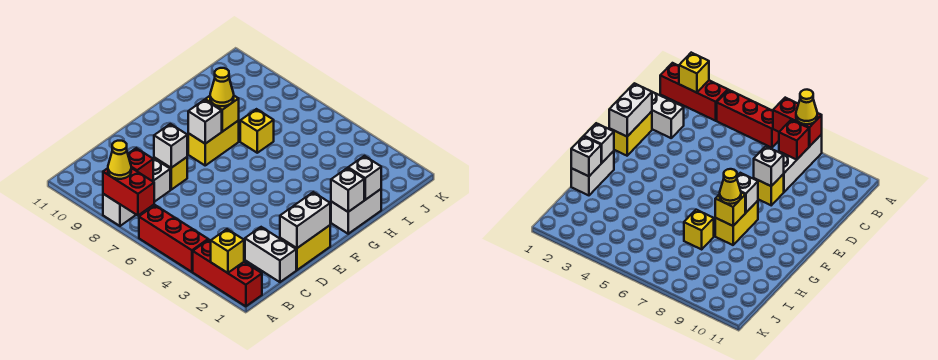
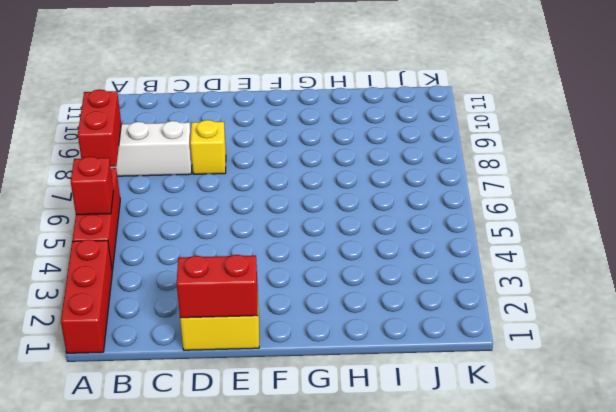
red 1x1 brick [71,156,114,215] -> red 1x1 brick moved to [128,148,153,181]
red 1x2 brick [177,255,258,318] -> white 1x2 brick [280,192,330,248]
none -> white 1x2 brick [245,227,296,282]
none -> yellow 1x2 brick [188,121,239,165]
none -> white 1x2 brick [331,189,381,234]

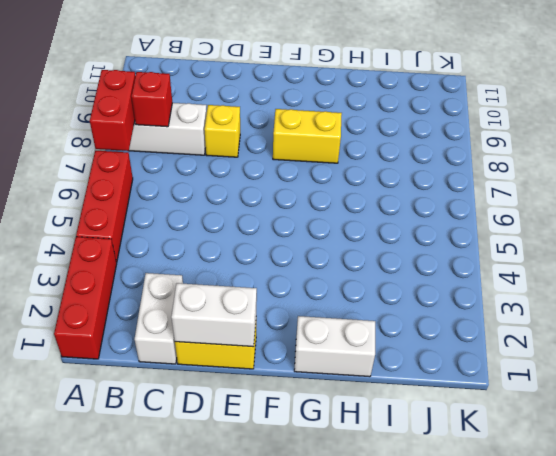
none -> yellow 1x1 brick [240,109,274,153]
none -> yellow 1x1 brick [211,229,244,273]
none -> white 1x1 brick [154,124,187,168]

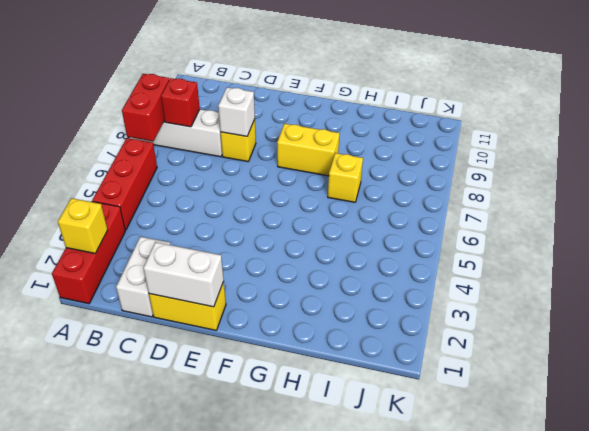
none -> white 1x2 brick [331,189,381,234]
none -> white 1x1 brick [188,100,222,144]
none -> white 1x1 brick [331,168,364,212]

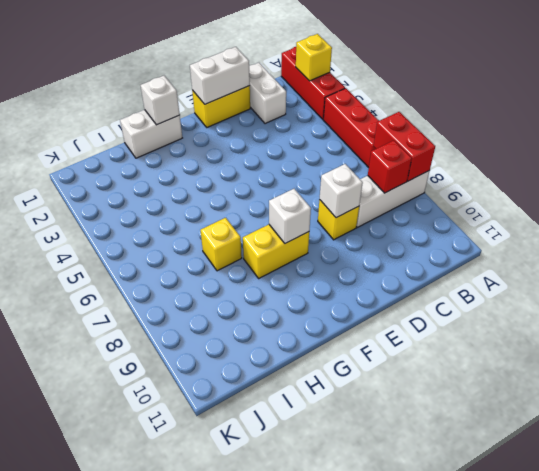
none -> yellow 1x1 brick [205,96,239,132]
none -> white 1x1 brick [348,156,381,200]
none -> yellow 1x1 cone [108,141,131,179]

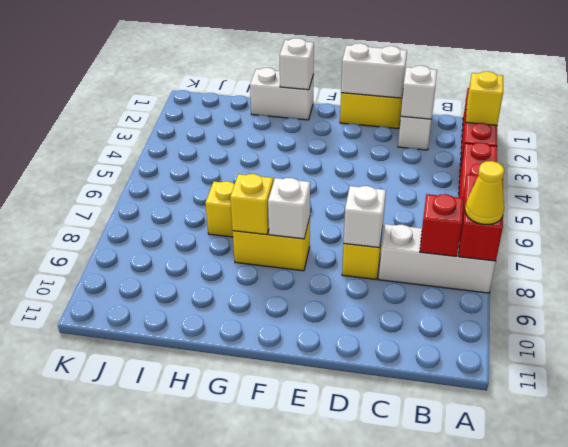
white 1x1 brick [401,66,437,119] -> white 1x1 brick moved to [348,156,381,200]
none -> yellow 1x1 cone [210,68,234,106]

